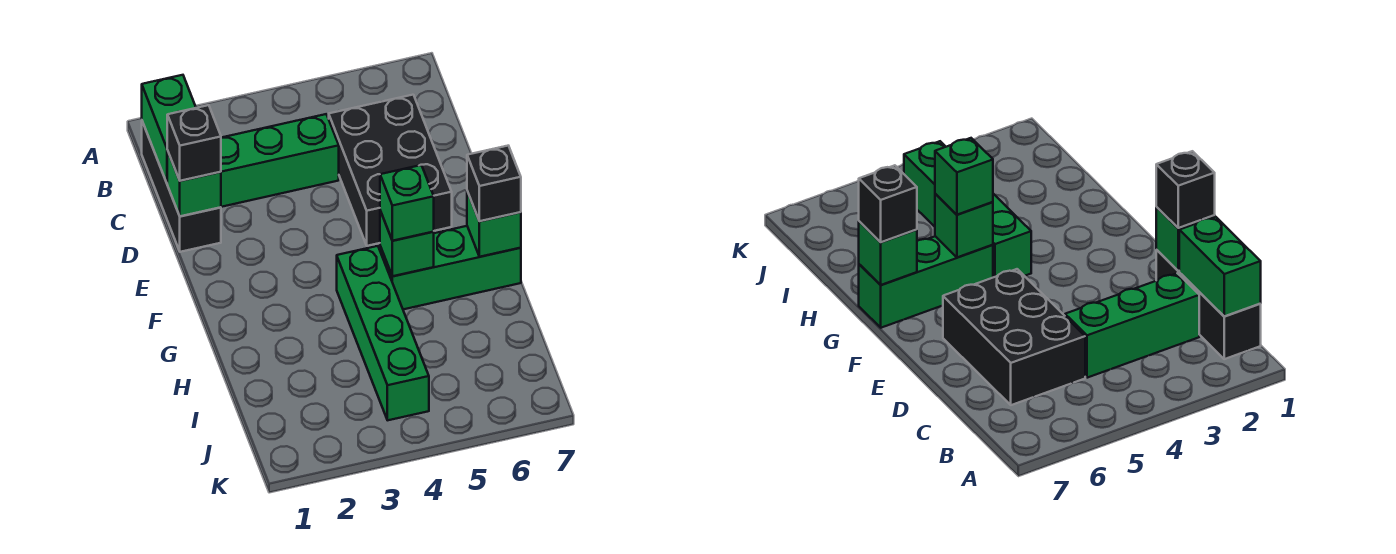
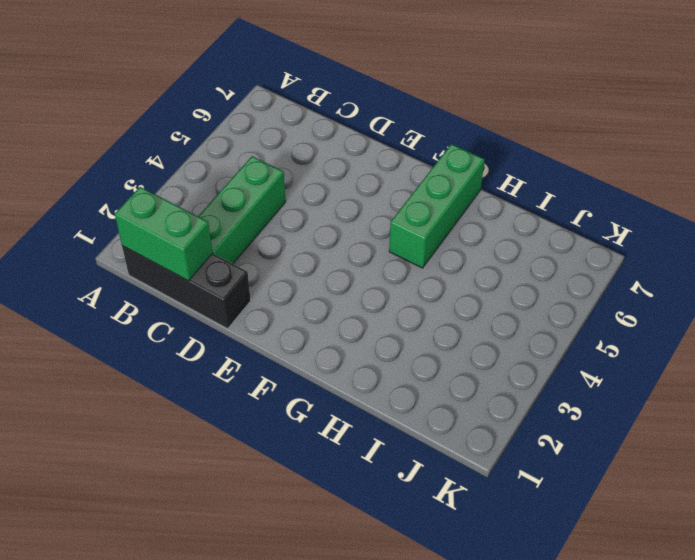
none -> black 2x3 brick [329,95,452,246]
none -> green 1x4 brick [337,246,429,420]
none -> green 1x1 brick [167,150,221,216]

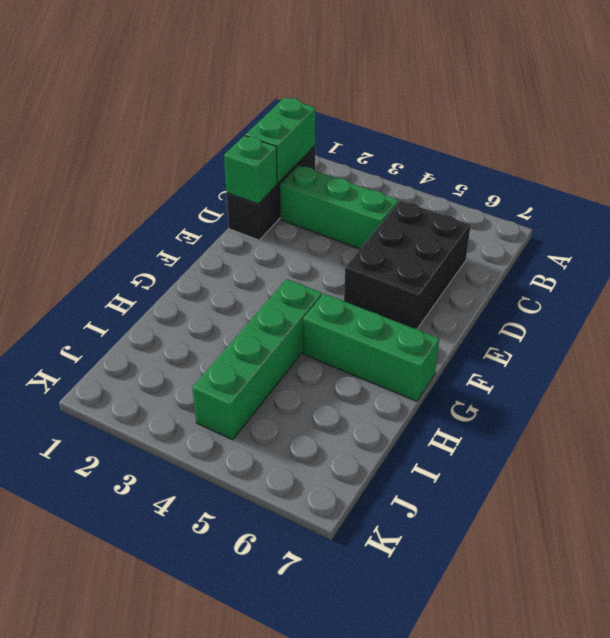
none -> green 1x1 brick [380,211,434,276]
none -> green 1x1 brick [467,191,521,257]
none -> black 1x1 brick [167,105,221,181]

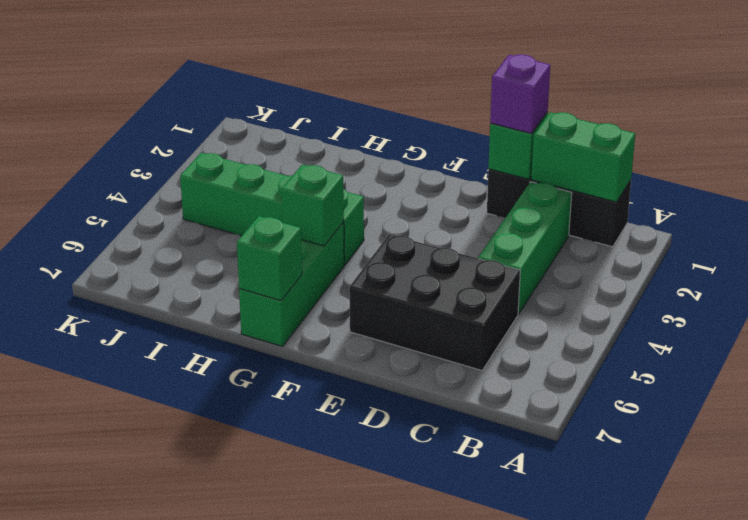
purple 1x1 brick [490,54,550,133] -> black 1x1 brick [167,105,221,181]
none -> green 1x1 brick [380,165,434,241]
none -> black 1x1 brick [467,146,521,221]

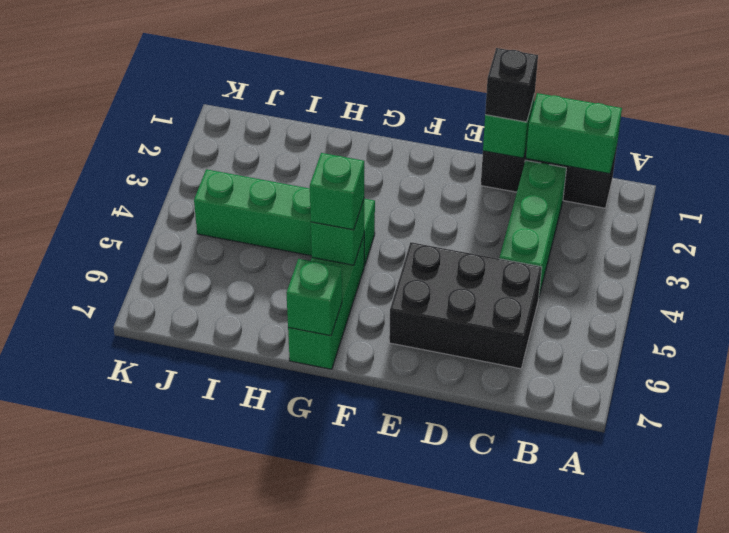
none -> black 1x1 brick [467,146,521,221]

